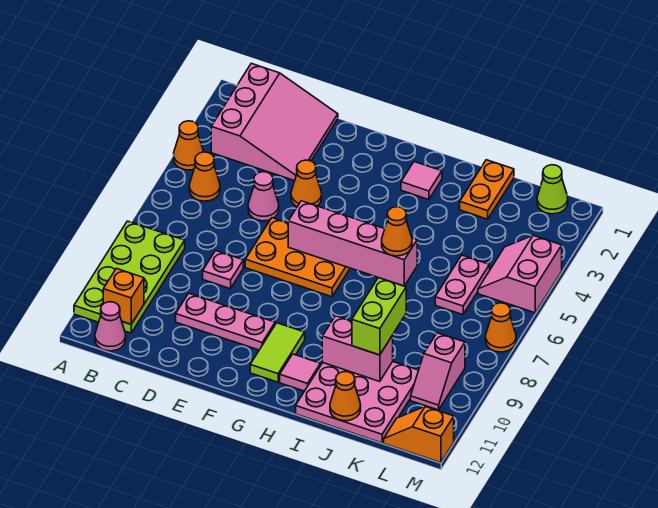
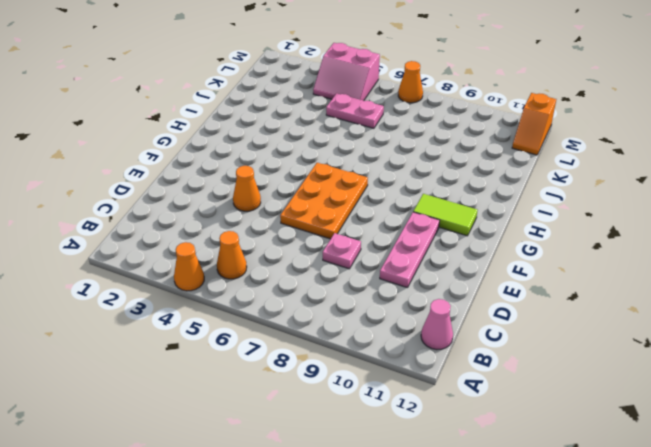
none -> lime 2x4 plate [74,221,185,333]
none -> pink 3x3 slope [211,63,338,181]
none -> pink 1x1 cone [248,172,279,221]

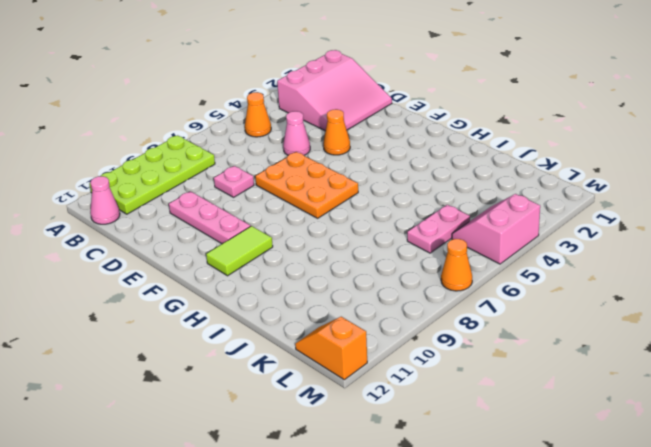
none -> orange 1x1 cone [174,121,204,170]
none -> pink 1x1 tile [401,162,442,200]
none -> pink 1x1 tile [280,354,320,391]

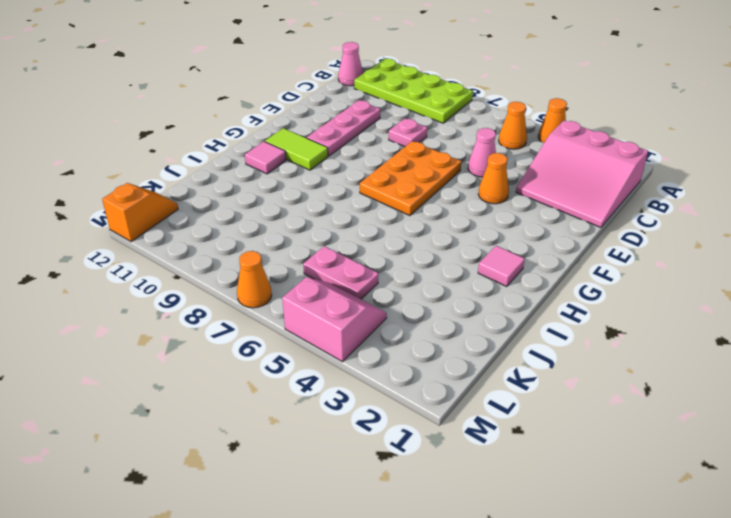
none -> pink 3x3 plate [296,362,419,443]
none -> orange 1x2 plate [460,160,514,219]
none -> lime 1x1 cone [537,165,568,214]

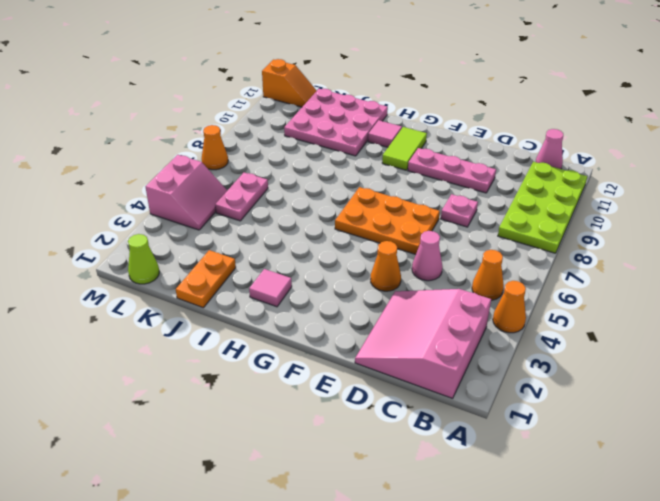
none -> pink 1x2 slope [411,333,465,410]
none -> orange 1x1 brick [103,268,144,324]
none -> pink 1x4 brick [288,201,417,286]

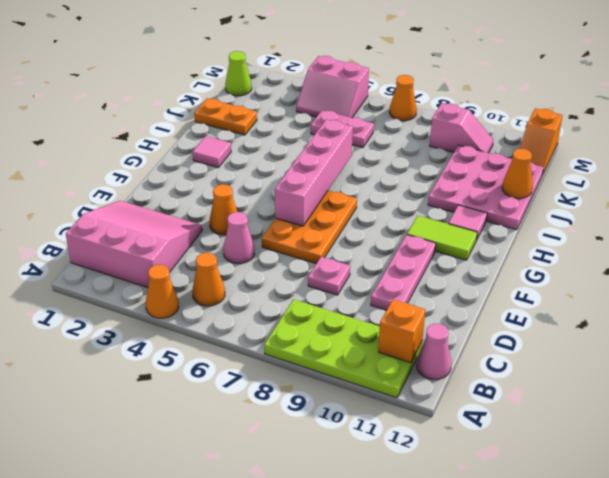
none -> pink 1x2 brick [322,316,393,382]
none -> orange 1x1 cone [382,207,412,256]
none -> lime 1x2 brick [352,278,406,355]

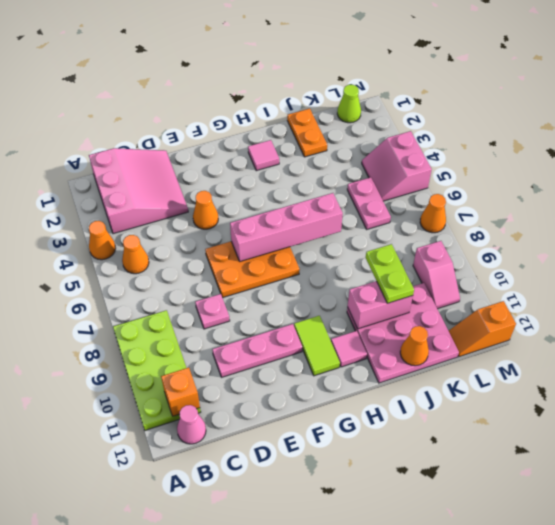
lime 1x2 plate [366,244,414,303] -> lime 1x2 brick [352,278,406,355]
none -> pink 1x1 cone [248,172,279,221]
none -> orange 1x1 cone [382,207,412,256]

